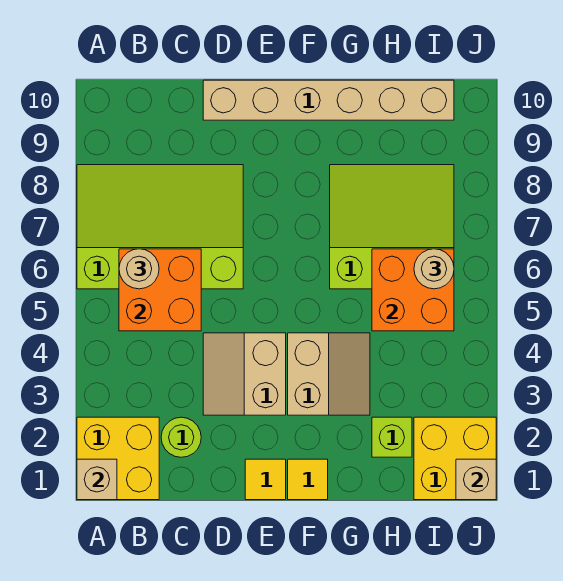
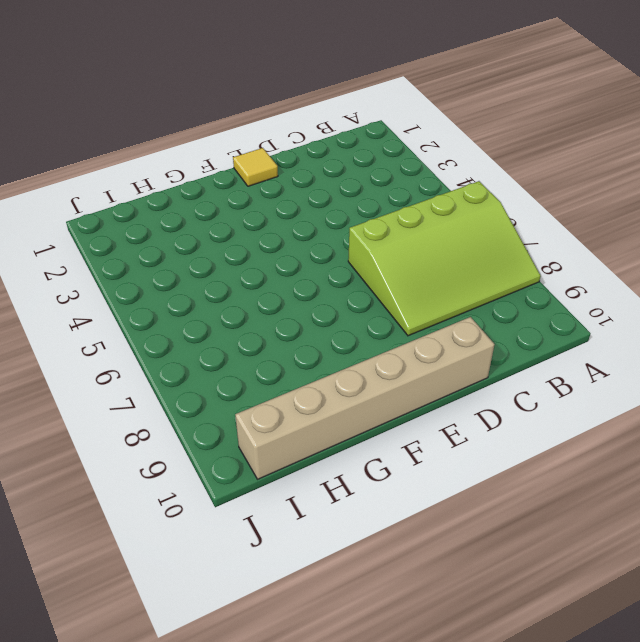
none -> yellow 2x2 brick [77,417,159,500]
none -> lime 1x1 round brick [161,417,201,457]
none -> tan 2x2 slope [203,333,286,415]

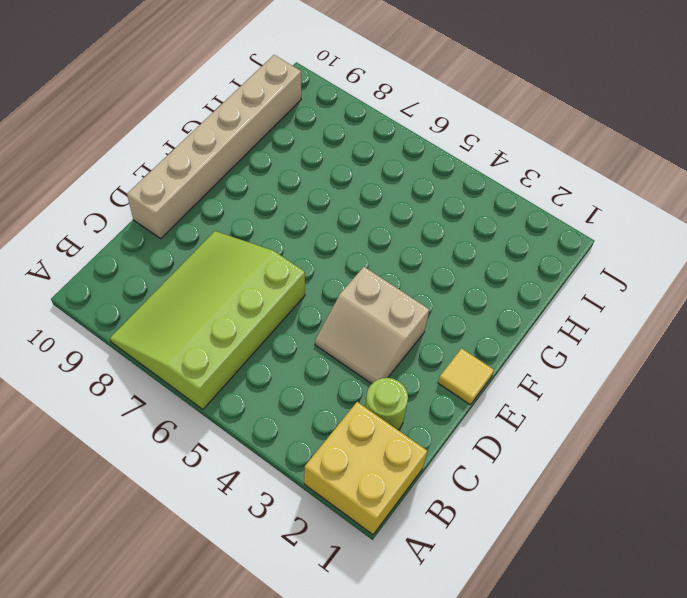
none -> yellow 1x1 tile [288,459,328,500]
none -> tan 2x2 slope [288,333,370,415]
none -> lime 3x3 slope [330,165,454,289]

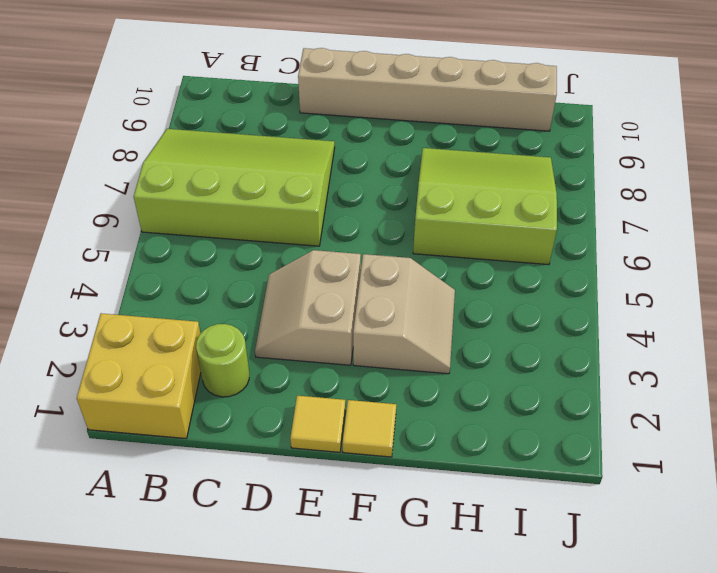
none -> lime 1x1 brick [372,417,412,457]
none -> yellow 2x2 brick [414,417,496,500]
none -> tan 1x1 brick [77,459,117,500]

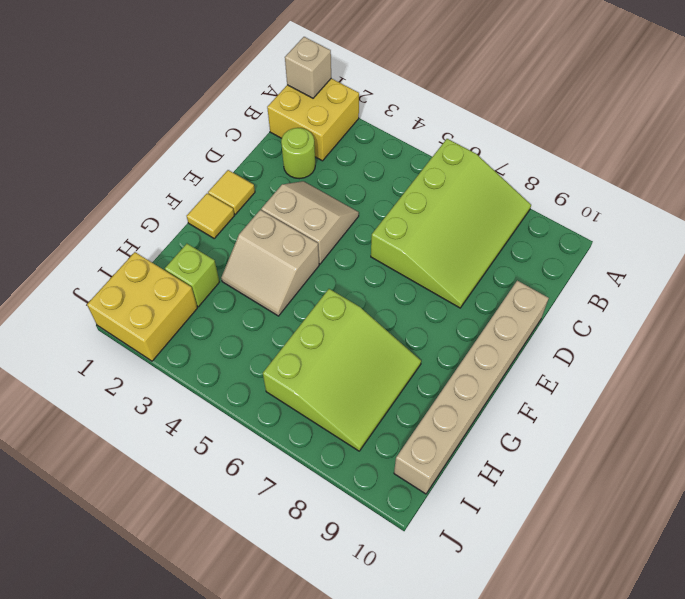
none -> orange 2x2 brick [119,249,201,331]
none -> orange 2x2 brick [372,249,454,331]
none -> tan 1x1 brick [456,459,496,500]

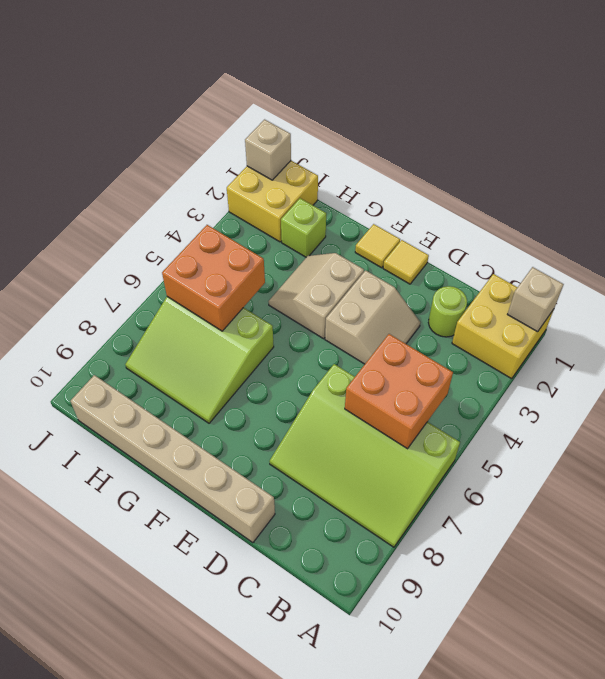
none -> tan 1x1 round brick [119,249,159,289]
none -> tan 1x1 round brick [414,249,454,289]

